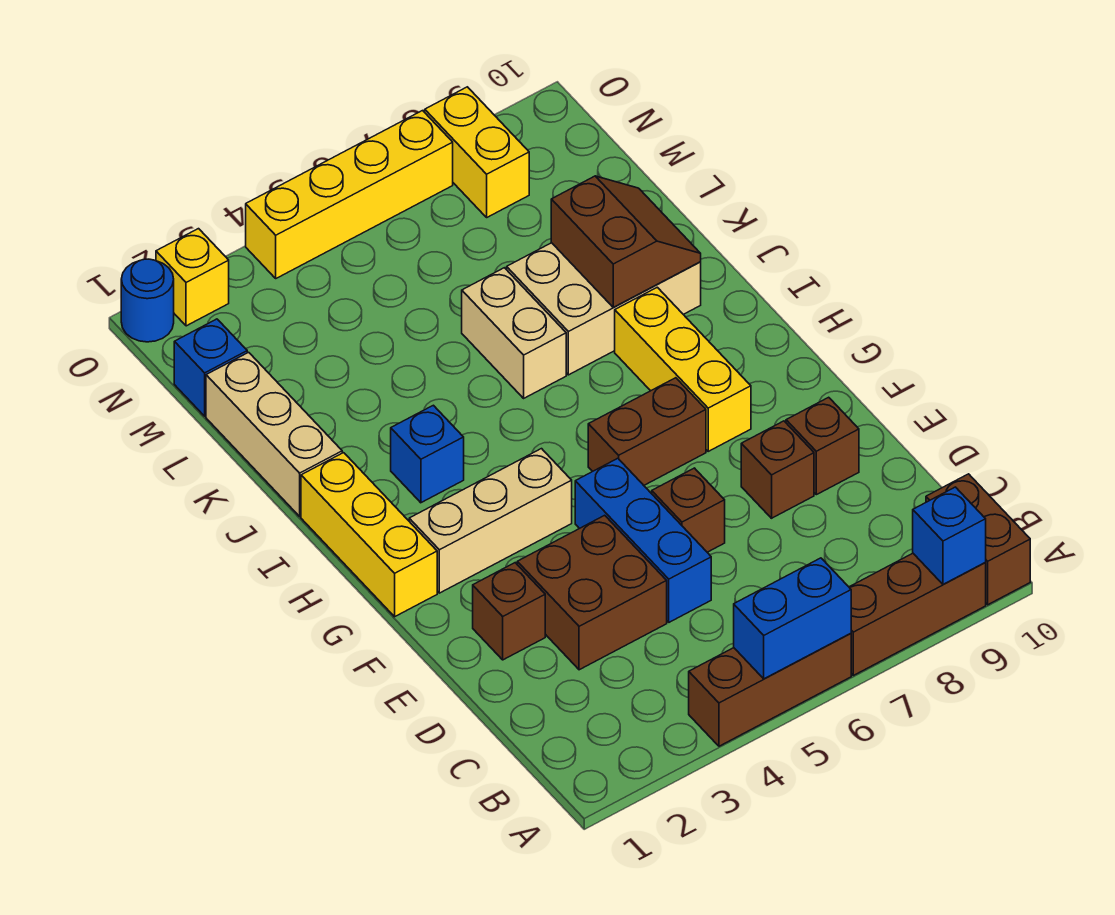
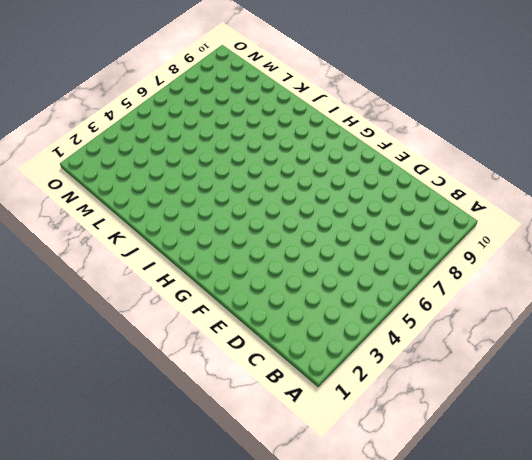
none -> brown 1x3 brick [689,634,851,746]
none -> brown 1x3 brick [849,553,986,675]
none -> brown 1x2 brick [926,474,1030,605]

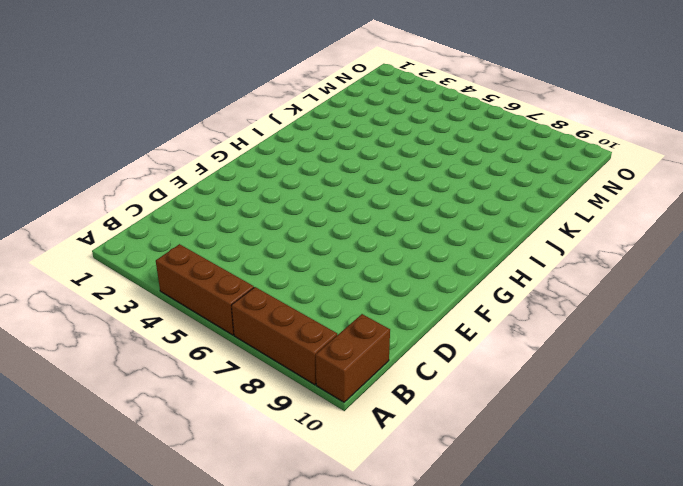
none -> brown 2x2 brick [517,515,667,670]
none -> blue 1x3 brick [575,458,711,622]
none -> brown 1x1 brick [473,563,545,660]

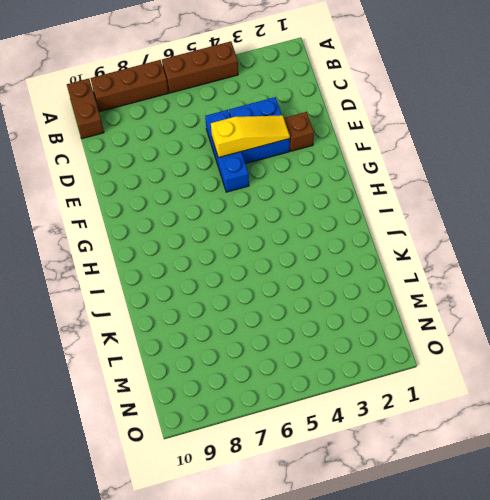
blue 2x2 brick [229,97,290,164] -> brown 2x2 brick [517,515,667,670]
yellow 1x3 slope [211,115,290,158] -> none
none -> brown 1x1 brick [652,468,725,552]
none -> brown 1x1 brick [741,421,814,518]
none -> brown 1x1 brick [786,397,859,495]

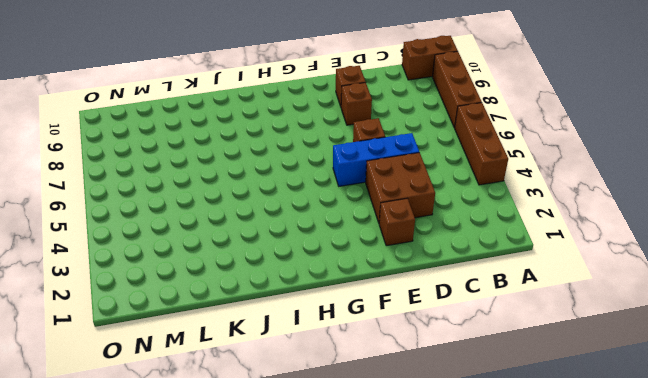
none -> yellow 1x3 brick [301,453,437,617]
none -> tan 1x3 brick [409,449,572,593]
none -> brown 1x2 brick [588,378,706,485]

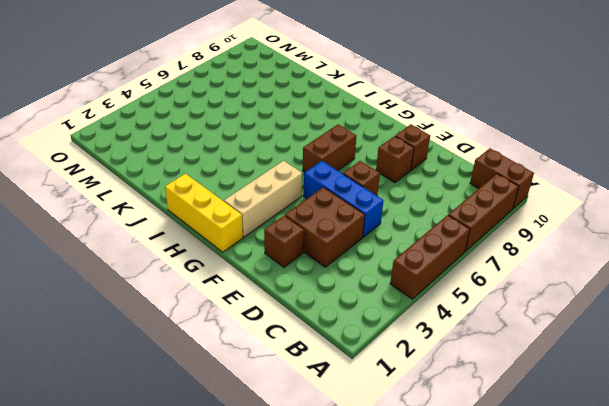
none -> yellow 1x3 brick [615,287,751,451]
none -> blue 1x1 brick [391,405,464,503]
none -> tan 1x3 brick [206,352,342,516]

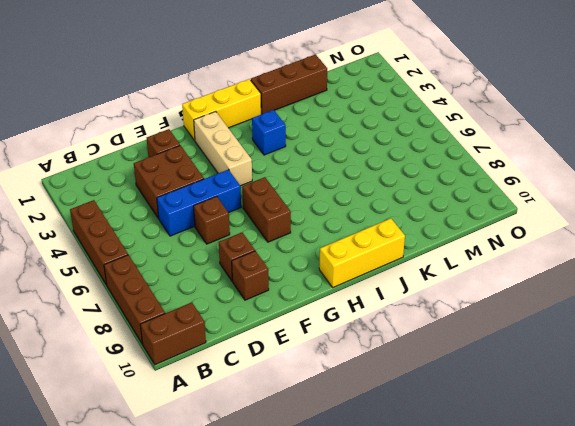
yellow 1x3 brick [319,218,405,287] -> yellow 1x3 brick moved to [615,287,751,451]
brown 1x3 brick [251,55,327,114] -> tan 1x3 brick [206,352,342,516]
none -> tan 1x2 brick [462,268,566,398]
none -> tan 2x3 brick [507,243,701,375]
none -> blue 1x1 brick [174,319,247,416]

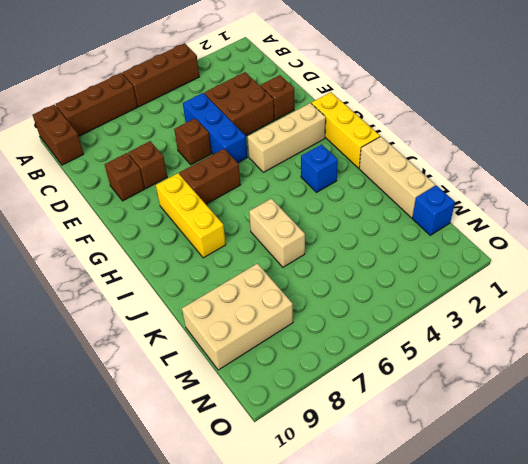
tan 2x3 brick [182,264,293,370] -> tan 2x3 brick moved to [507,243,701,375]
none -> yellow 1x2 brick [425,87,529,217]
none -> blue 1x1 round brick [121,259,174,342]
none -> yellow 1x1 brick [156,229,229,326]

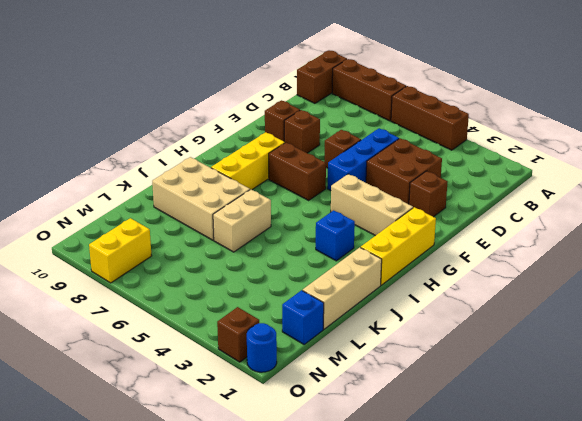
brown 1x1 brick [217,307,259,362] -> yellow 1x1 brick [156,229,229,326]
none -> yellow 1x4 brick [246,111,453,278]
none -> blue 1x2 brick [734,558,851,679]
none -> blue 1x1 brick [913,487,986,585]

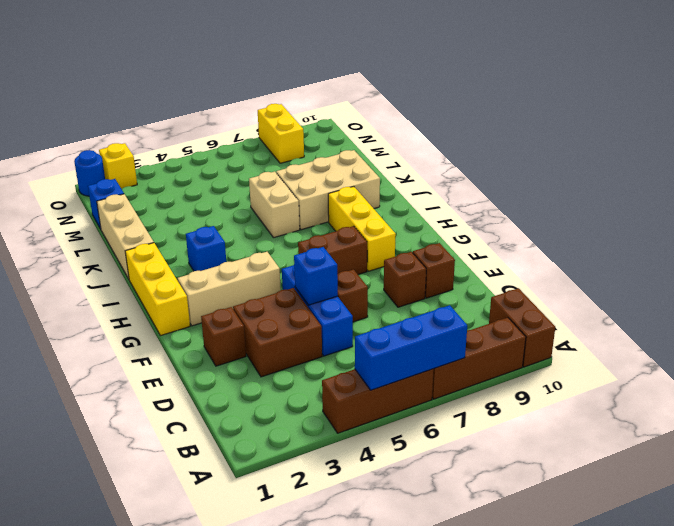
blue 1x3 brick [355,305,467,390] -> blue 1x2 brick [734,558,851,679]
blue 1x1 brick [294,247,338,305] -> blue 1x1 brick moved to [913,487,986,585]
none -> yellow 1x4 brick [246,111,453,278]
none -> brown 2x2 slope [551,176,701,307]

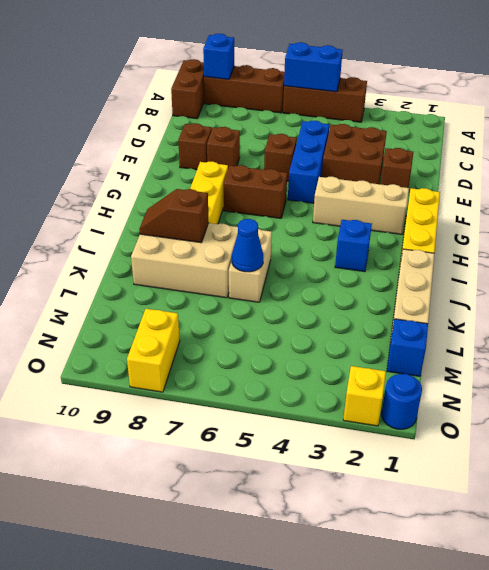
brown 1x2 slope [139,189,208,243] -> brown 2x2 slope [551,176,701,307]
blue 1x1 cone [232,219,263,272] -> none
none -> yellow 1x4 brick [246,111,453,278]

